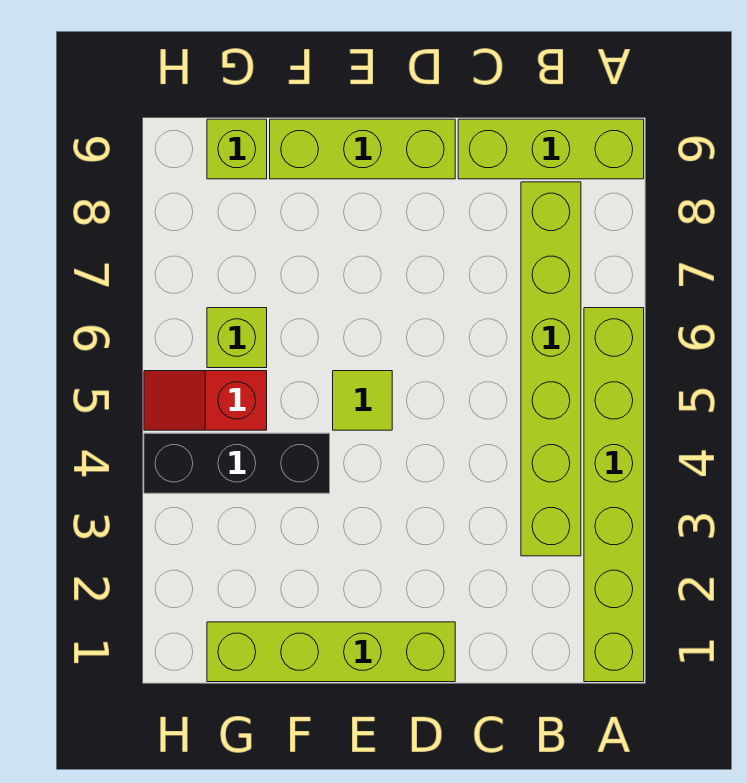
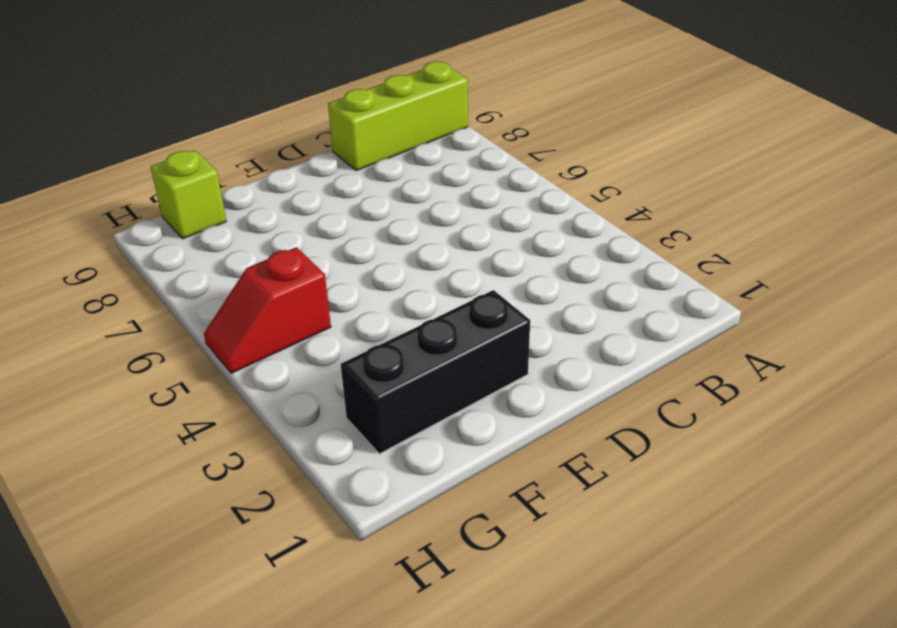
black 1x3 brick [341,290,530,454] -> black 1x3 brick moved to [144,433,330,493]
none -> lime 1x6 brick [584,308,644,682]
none -> lime 1x6 brick [521,182,581,556]

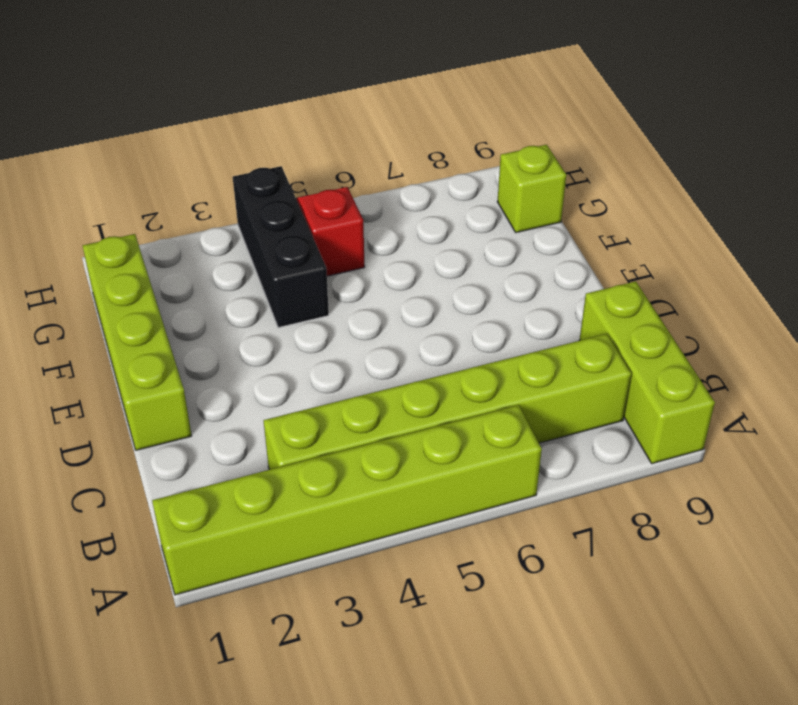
none -> lime 1x3 brick [270,119,455,179]
none -> lime 1x1 tile [333,371,392,430]

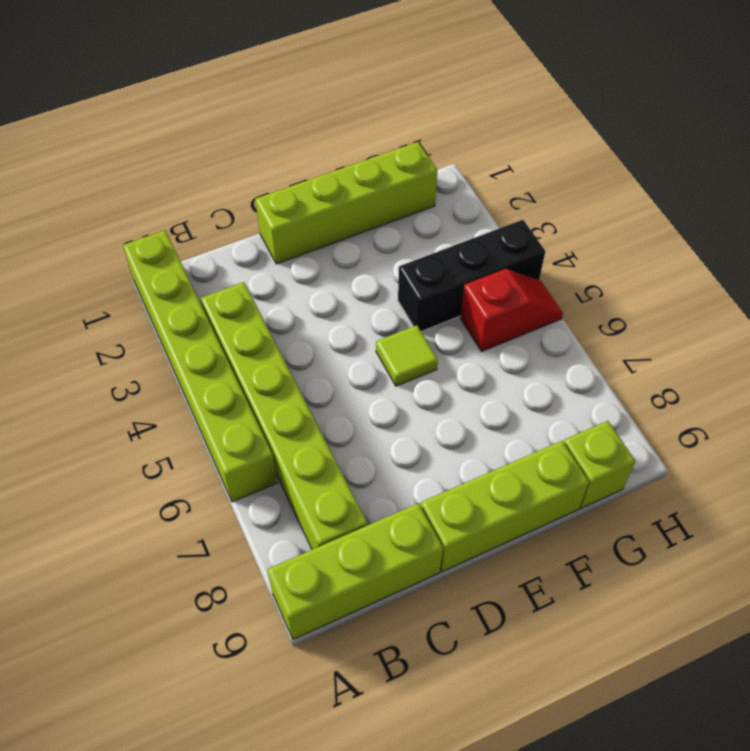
none -> lime 1x1 brick [207,308,267,368]

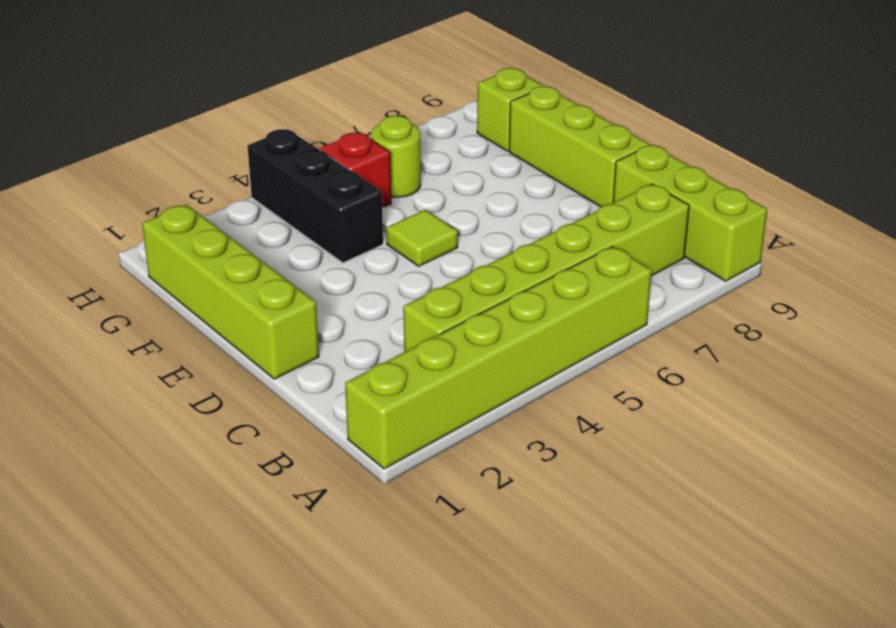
lime 1x1 round brick [371,116,421,197] -> lime 1x1 brick [207,308,267,368]

